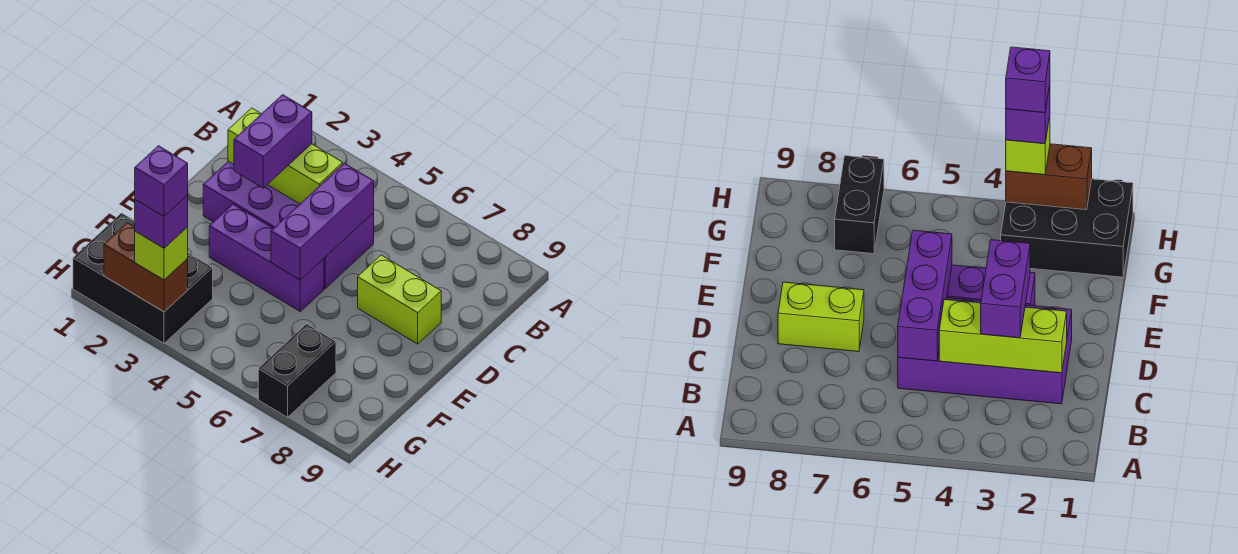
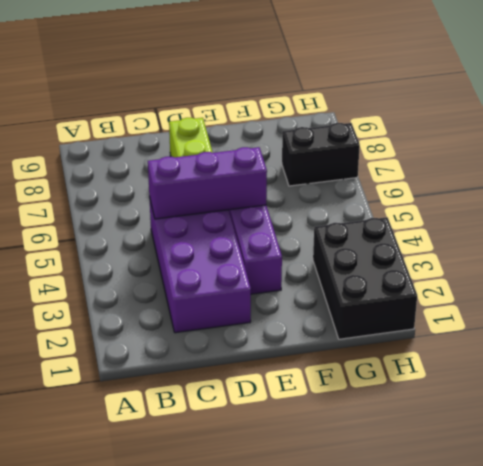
none -> lime 1x3 brick [228,108,343,204]
none -> brown 1x2 brick [104,223,188,312]
none -> purple 1x2 brick [234,95,312,188]

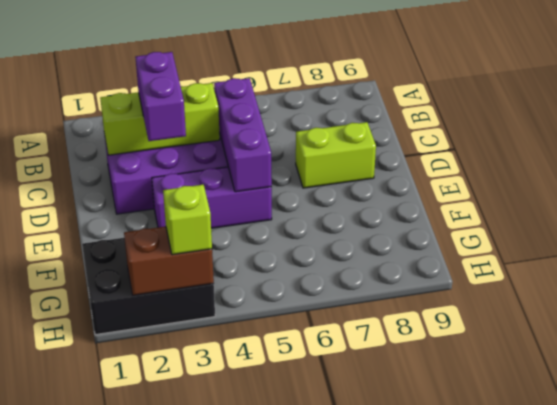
none -> black 1x2 brick [258,324,336,417]
none -> purple 1x1 brick [135,195,188,248]
none -> purple 1x1 brick [135,146,188,216]

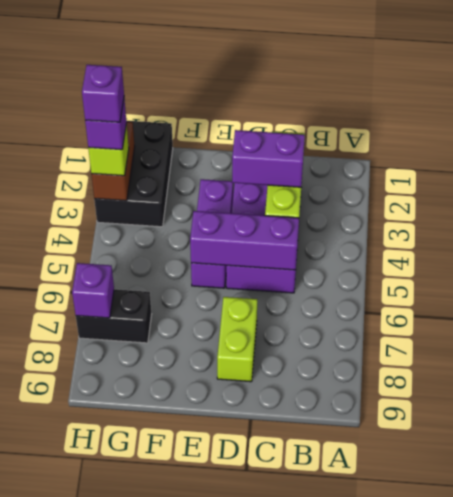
purple 1x1 brick [72,263,114,318] -> none

